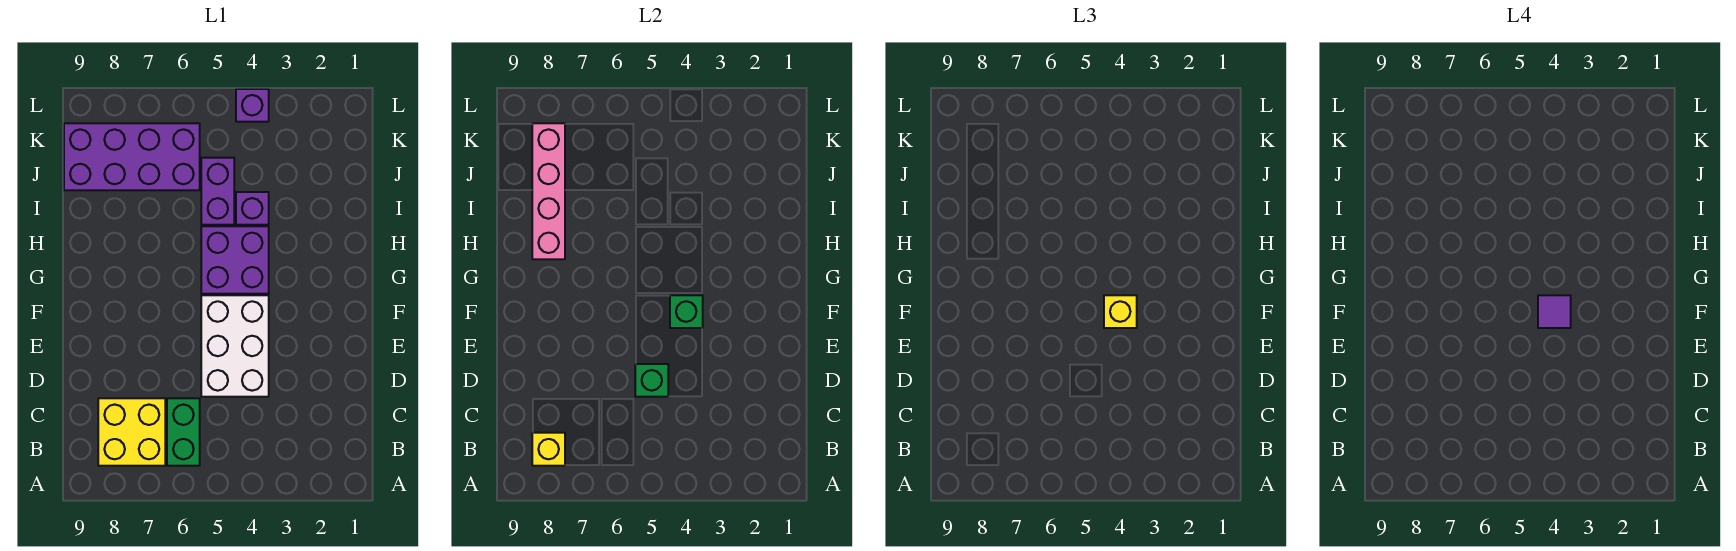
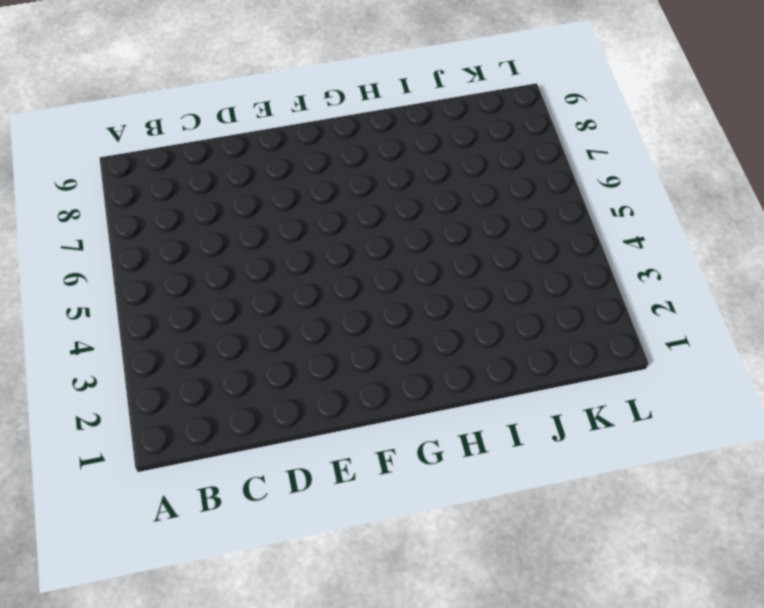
none -> green 1x2 brick [167,398,200,466]
none -> yellow 2x2 brick [98,398,165,466]
none -> white 2x3 brick [201,295,269,397]

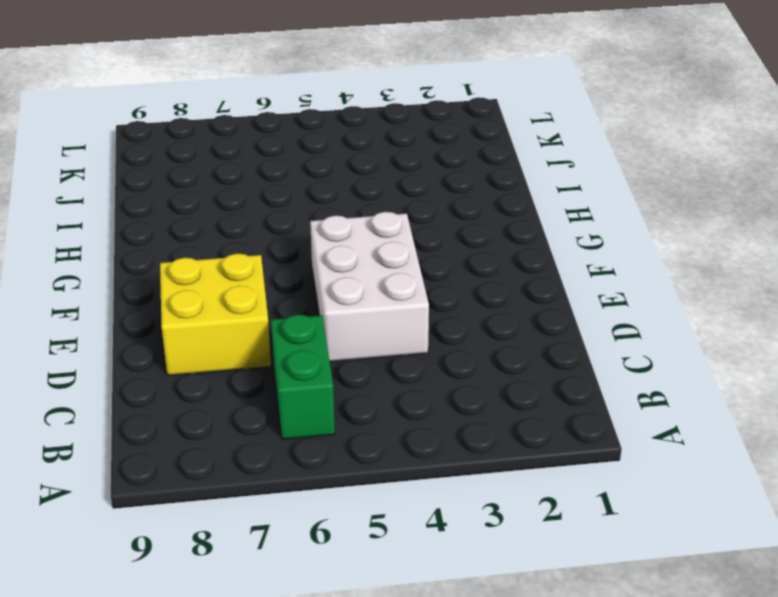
yellow 2x2 brick [160,253,271,375] -> yellow 2x2 brick moved to [98,398,165,466]
none -> purple 2x2 brick [201,226,269,294]
none -> purple 1x1 brick [236,192,269,225]
none -> purple 1x2 brick [201,158,234,225]

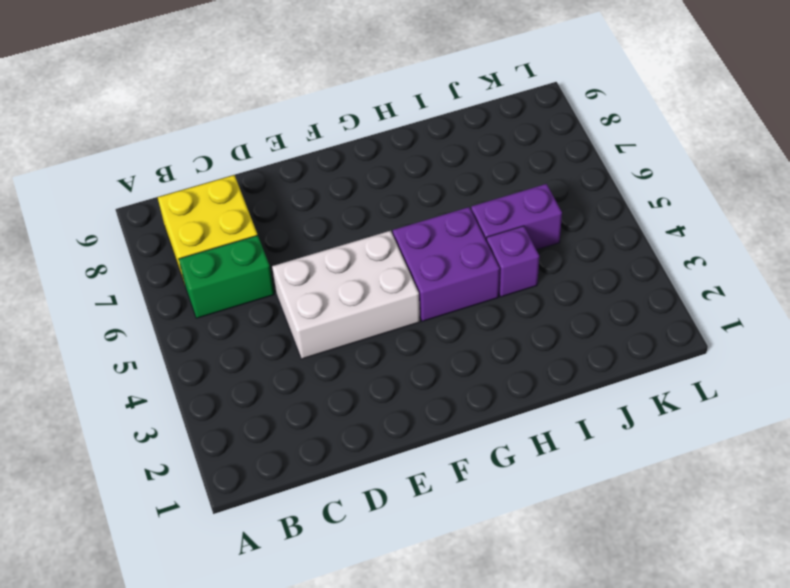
none -> purple 2x4 brick [64,123,200,190]
none -> purple 1x1 brick [236,89,269,122]
none -> yellow 1x1 brick [532,433,565,466]

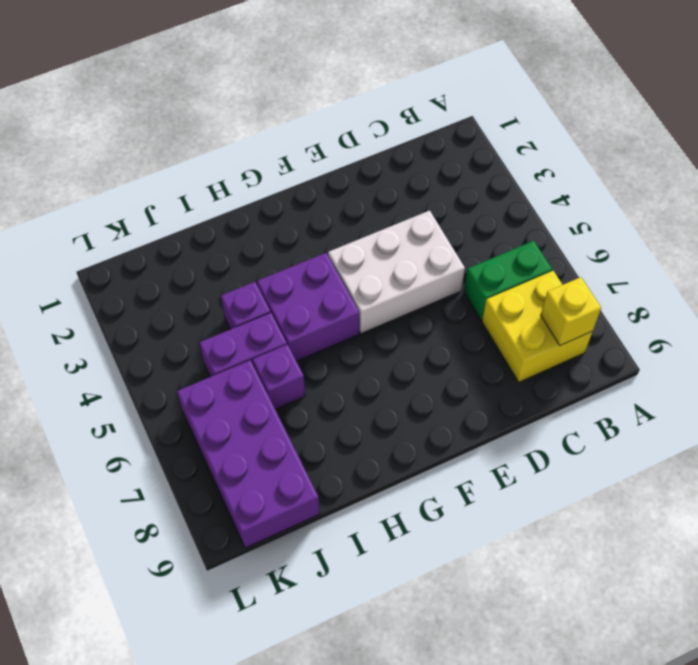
purple 1x1 brick [253,345,305,409] -> purple 1x1 brick moved to [236,89,269,122]
none -> green 1x1 brick [635,364,668,397]
none -> green 1x1 brick [670,295,703,328]
none -> pink 1x4 brick [532,123,565,259]

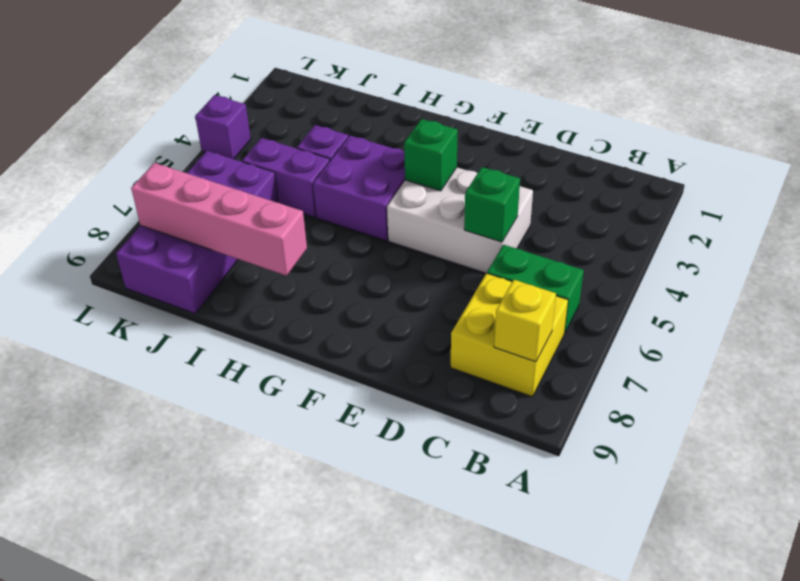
none -> yellow 1x1 brick [1104,295,1137,328]
none -> purple 1x1 tile [1538,295,1571,328]

